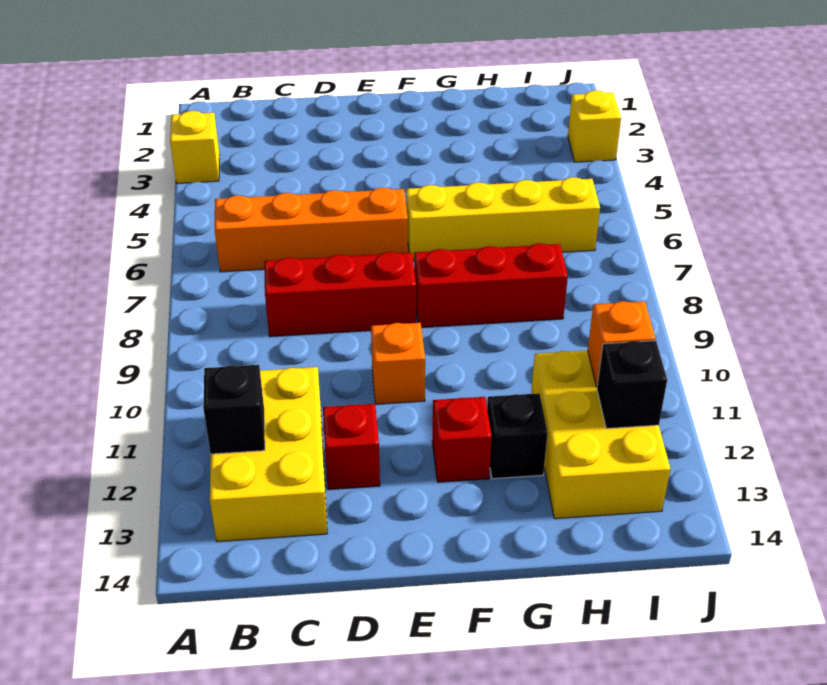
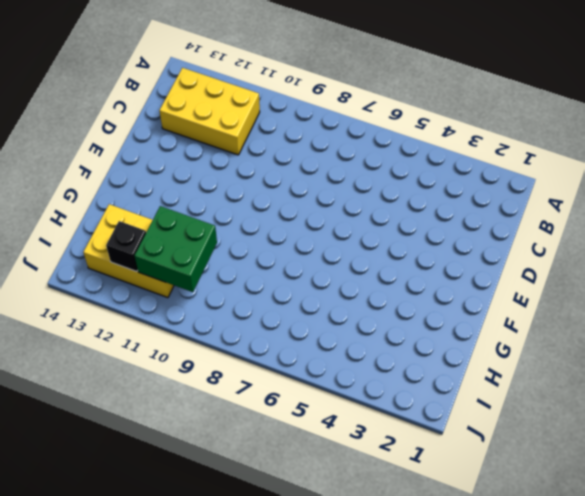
green 2x2 brick [135,206,217,292] -> orange 1x1 brick [588,301,656,387]
none -> yellow 1x1 brick [170,111,219,183]
none -> orange 1x4 brick [215,188,408,272]
none -> red 1x3 brick [264,252,416,337]

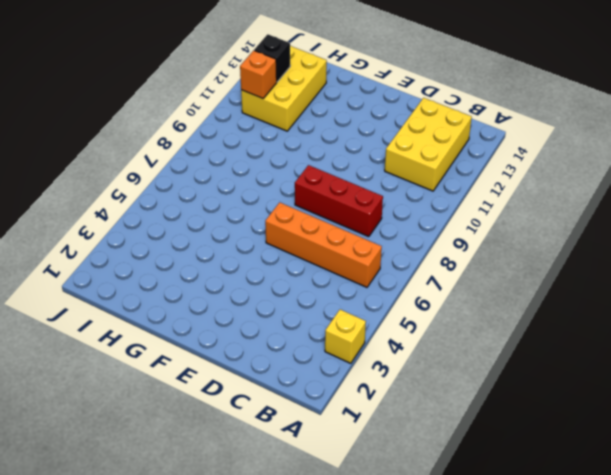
none -> red 1x1 brick [323,404,380,490]
none -> orange 1x1 brick [371,323,425,404]
none -> yellow 1x4 brick [406,177,600,261]

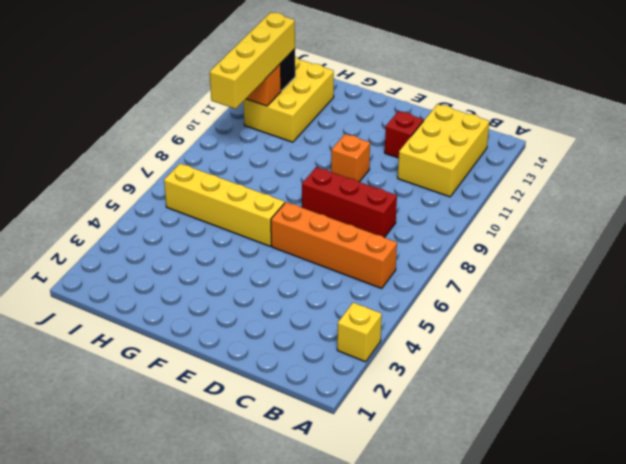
yellow 1x4 brick [210,12,295,109] -> none
none -> red 1x3 brick [414,243,568,328]
none -> red 1x1 brick [432,397,492,482]
none -> black 1x1 brick [487,393,548,479]

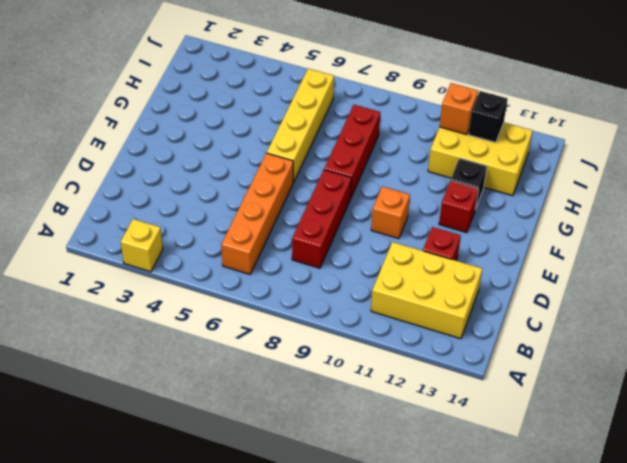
none -> yellow 1x1 brick [568,90,621,162]
none -> black 1x1 brick [203,365,265,454]

